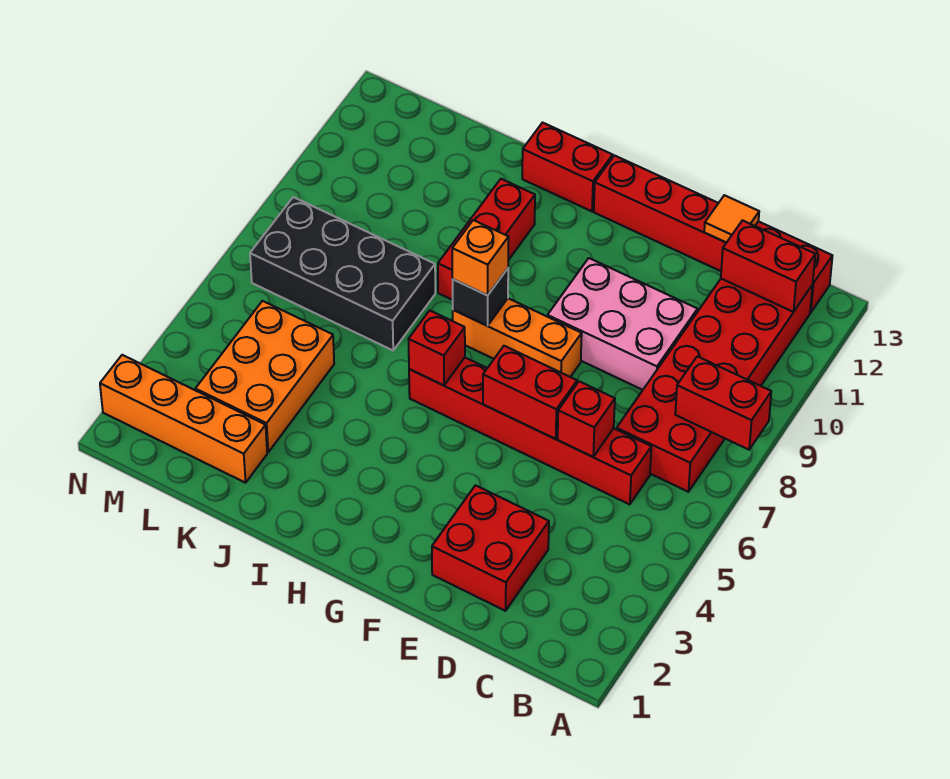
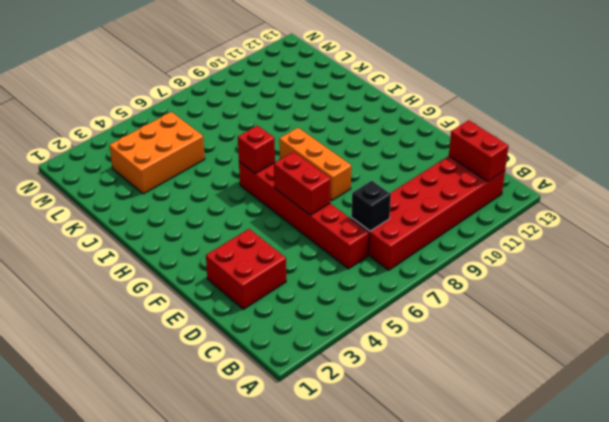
black 1x1 brick [351,181,391,231] -> black 1x1 brick moved to [453,268,508,326]
none -> red 1x6 brick [594,156,832,313]
none -> pink 2x3 brick [547,258,697,390]
none -> red 1x2 brick [522,123,613,211]

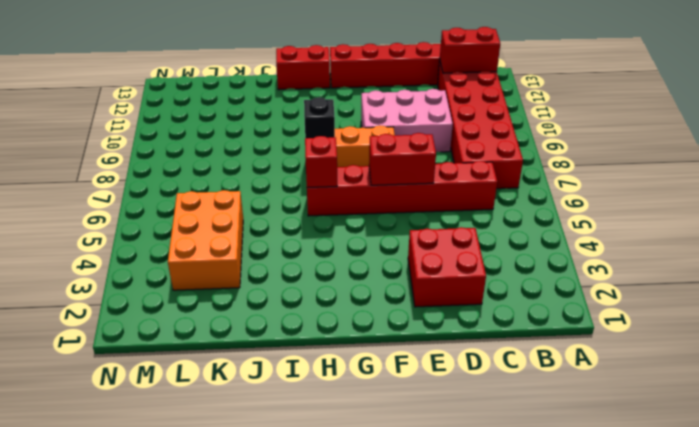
none -> red 1x3 brick [438,179,535,300]
none -> black 2x4 brick [250,197,435,350]
none -> orange 1x4 brick [100,355,267,483]

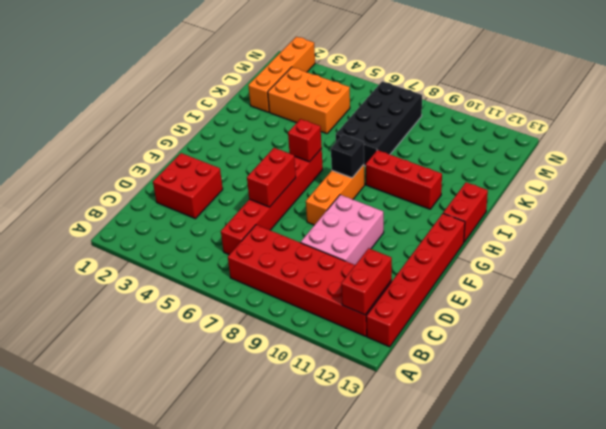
none -> red 1x2 brick [675,356,771,450]
none -> red 1x1 brick [558,381,615,457]
none -> orange 1x1 tile [704,195,759,243]

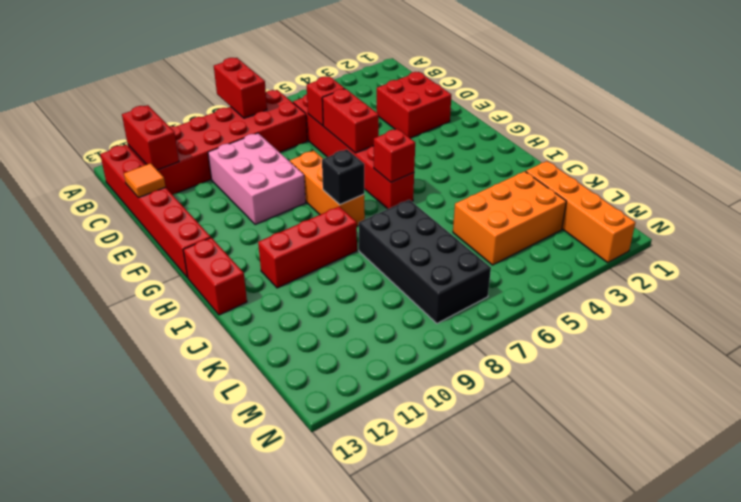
none -> orange 1x1 brick [452,220,509,295]

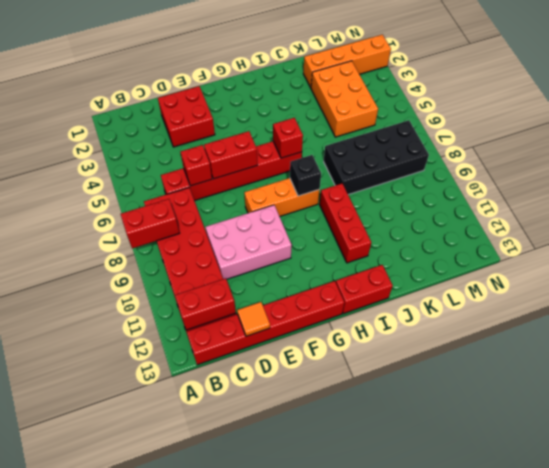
none -> orange 1x1 brick [452,220,509,295]

